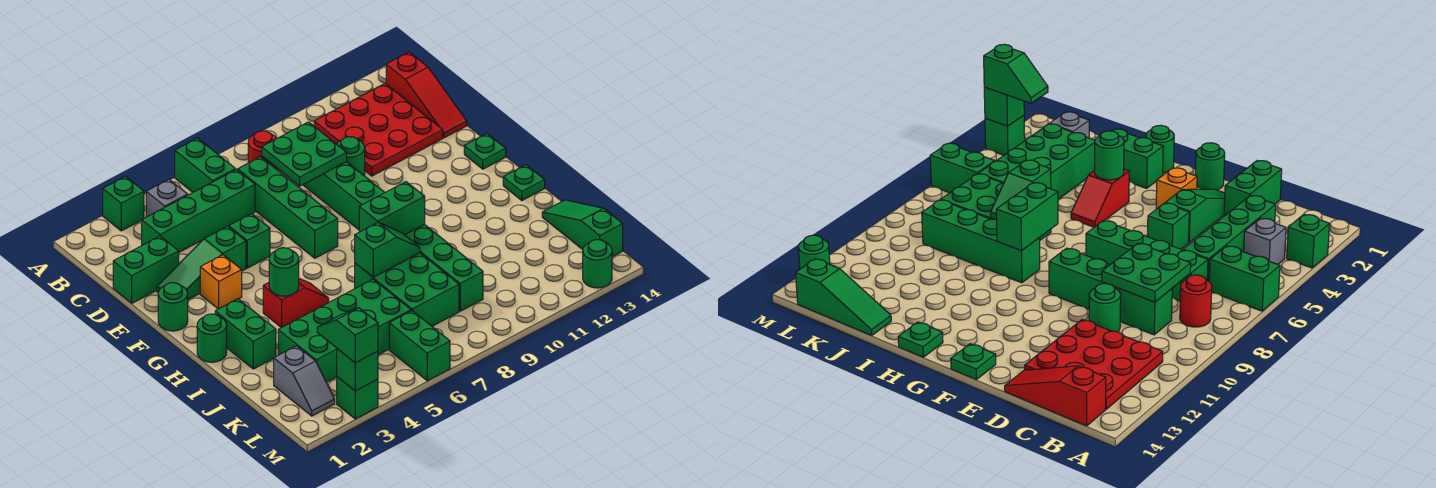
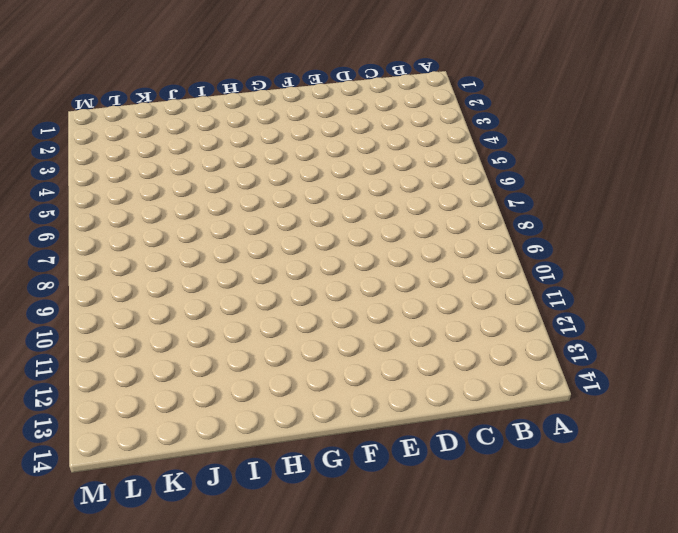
none -> green 1x1 brick [103,176,144,231]
none -> green 1x2 brick [175,138,236,192]
none -> grey 1x1 brick [146,180,188,217]
none -> red 1x1 round brick [248,131,278,170]

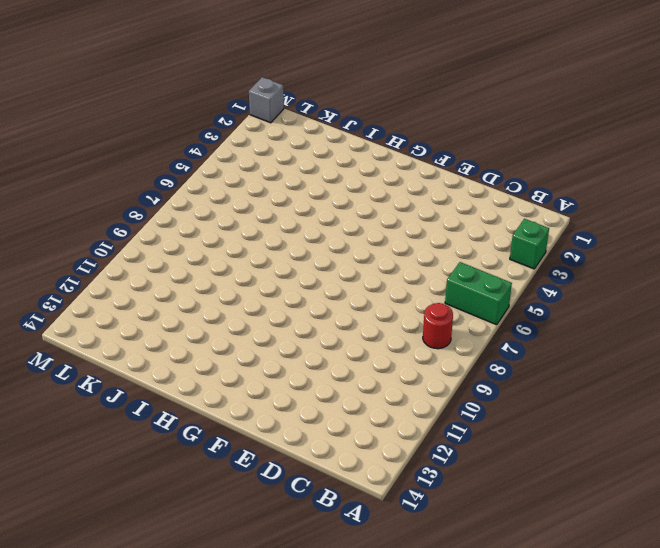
grey 1x1 brick [249,77,284,123] -> grey 1x1 brick moved to [146,180,188,217]
none -> red 3x3 plate [314,84,443,176]
none -> red 1x3 slope [386,52,467,138]
none -> green 1x4 brick [142,170,255,252]
none -> green 1x4 brick [238,157,338,258]

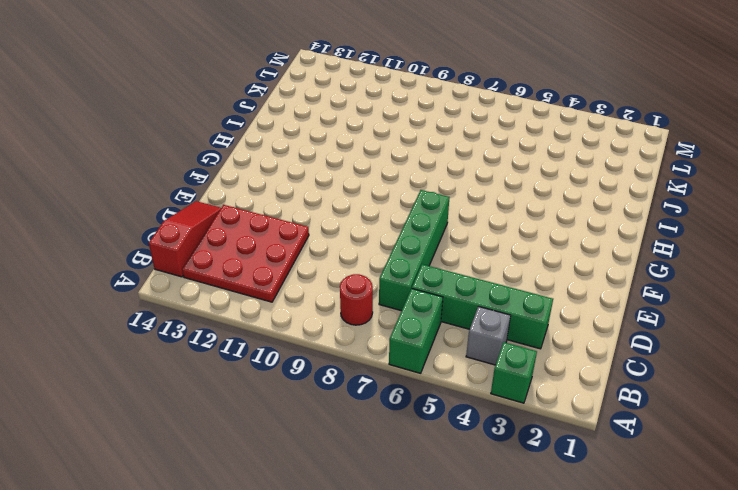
none -> green 1x4 brick [303,162,385,230]
none -> green 1x2 brick [113,236,179,303]
none -> green 1x1 round brick [337,137,365,176]
none -> green 1x3 slope [157,226,246,300]

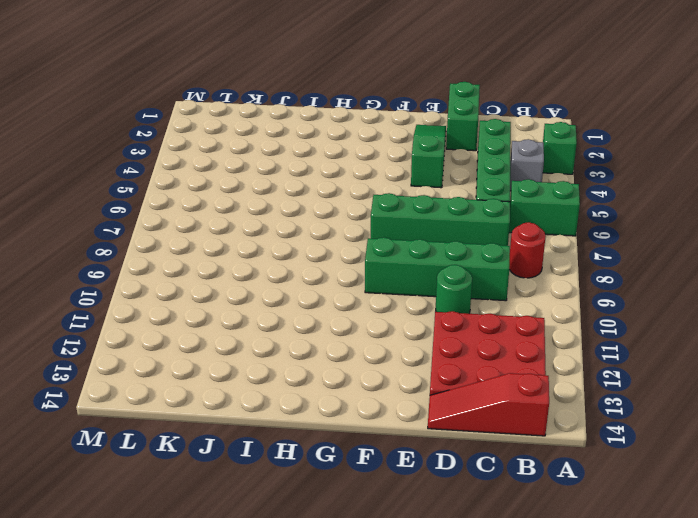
none -> green 1x1 brick [229,214,270,268]
none -> green 1x1 round brick [158,283,188,331]
none -> orange 1x1 brick [200,255,242,309]
none -> green 1x1 plate [464,134,506,169]

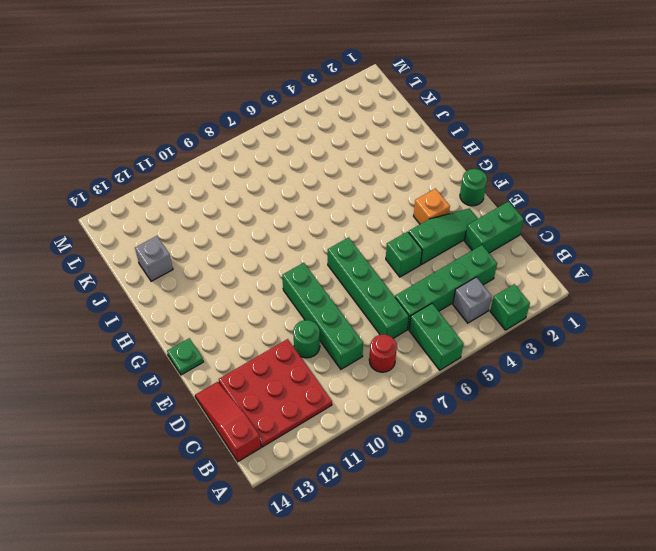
grey 1x1 brick [135,236,173,281] -> none
none -> green 1x1 round brick [197,314,227,362]
none -> green 1x2 brick [215,299,276,369]
none -> red 1x2 slope [263,279,329,328]
none -> green 1x4 brick [405,224,483,311]

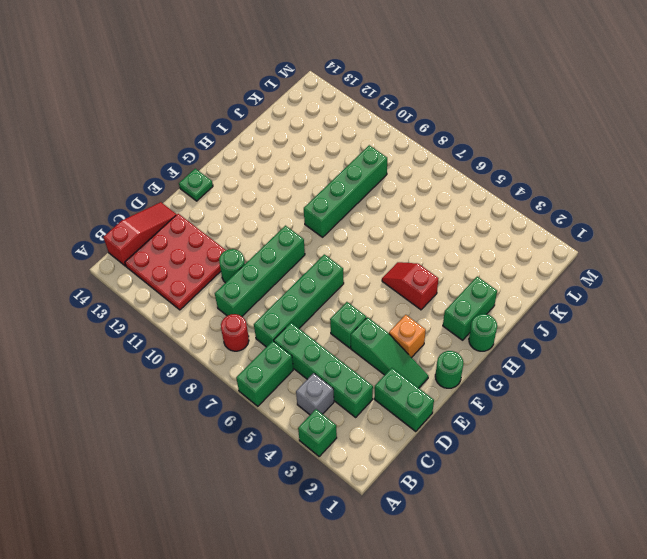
none -> green 1x1 plate [503,165,545,200]
none -> green 2x3 brick [355,253,459,326]
none -> green 2x4 brick [278,279,411,382]
none -> green 1x3 slope [542,200,623,257]

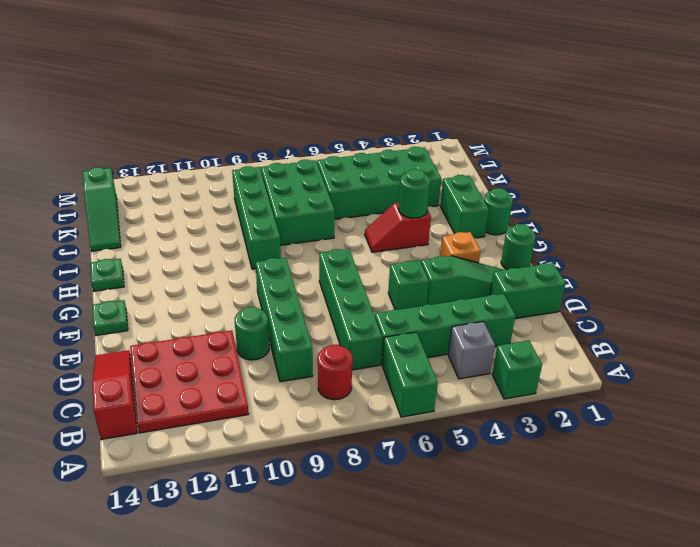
none -> grey 1x2 slope [274,346,335,416]
none -> green 1x2 brick [389,311,450,381]
none -> green 1x1 brick [337,377,378,419]
none -> green 1x1 round brick [583,240,612,288]

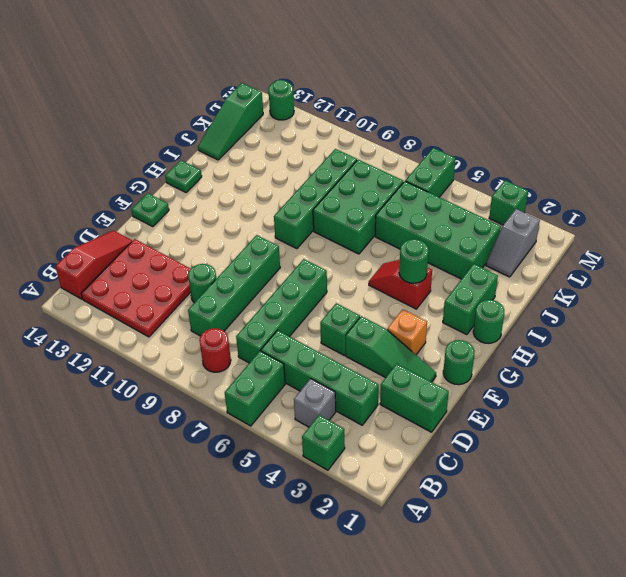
grey 1x2 slope [486,209,540,277] -> grey 1x2 slope turned to [274,346,335,416]
none -> green 2x2 plate [262,122,347,186]
none -> green 1x2 brick [359,182,425,235]
none -> green 1x2 slope [355,223,420,277]
none -> green 1x1 brick [337,349,378,391]

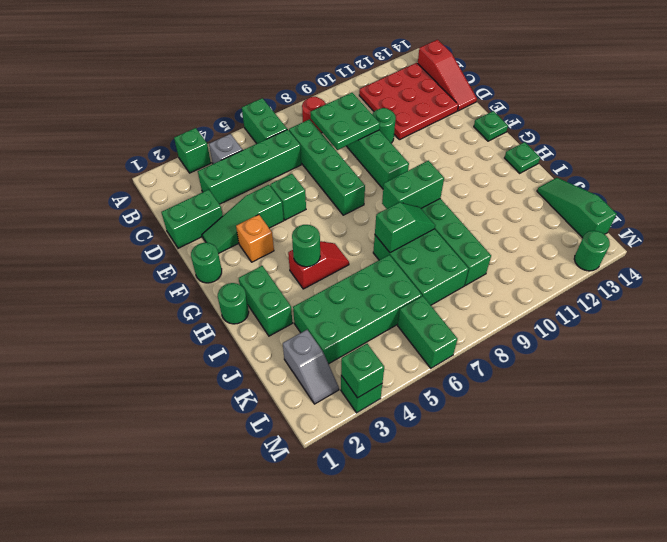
none -> green 1x2 slope [317,308,378,363]

